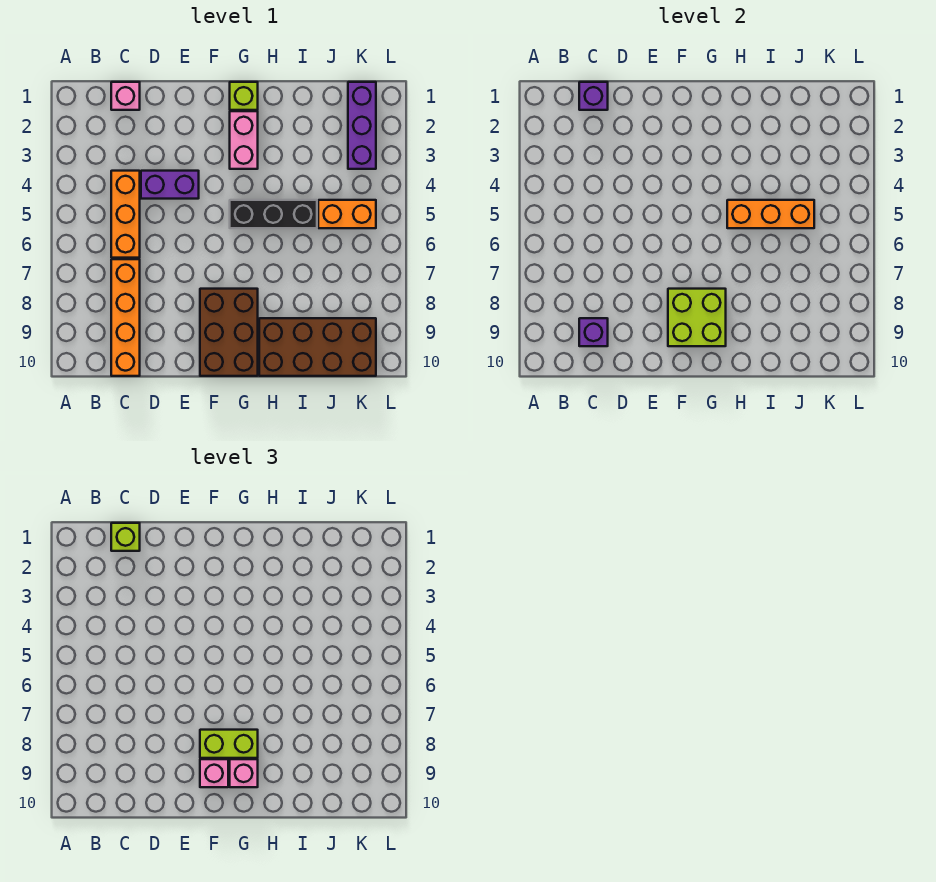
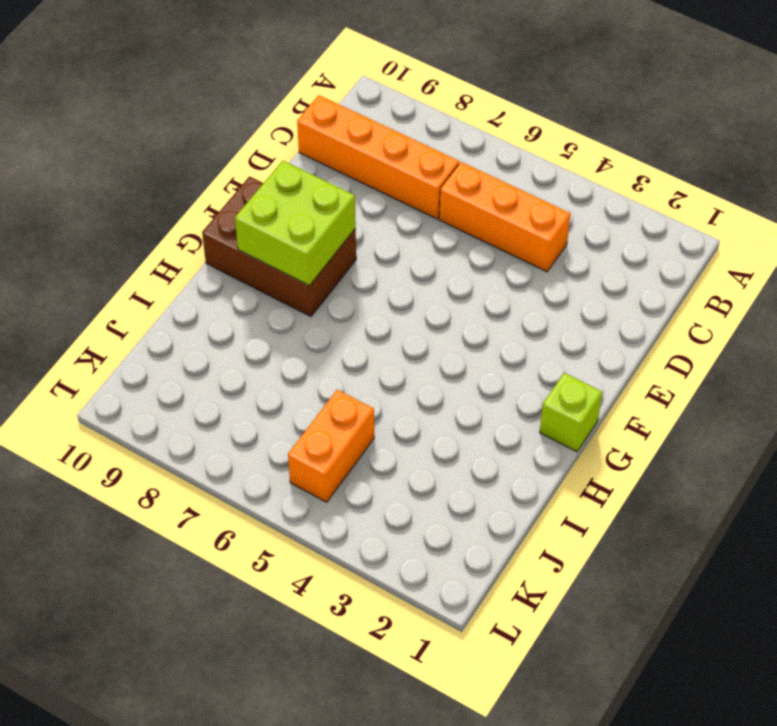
none -> pink 1x1 brick [111,82,140,110]
none -> purple 1x2 brick [141,171,199,199]
none -> pink 1x2 brick [230,111,258,169]

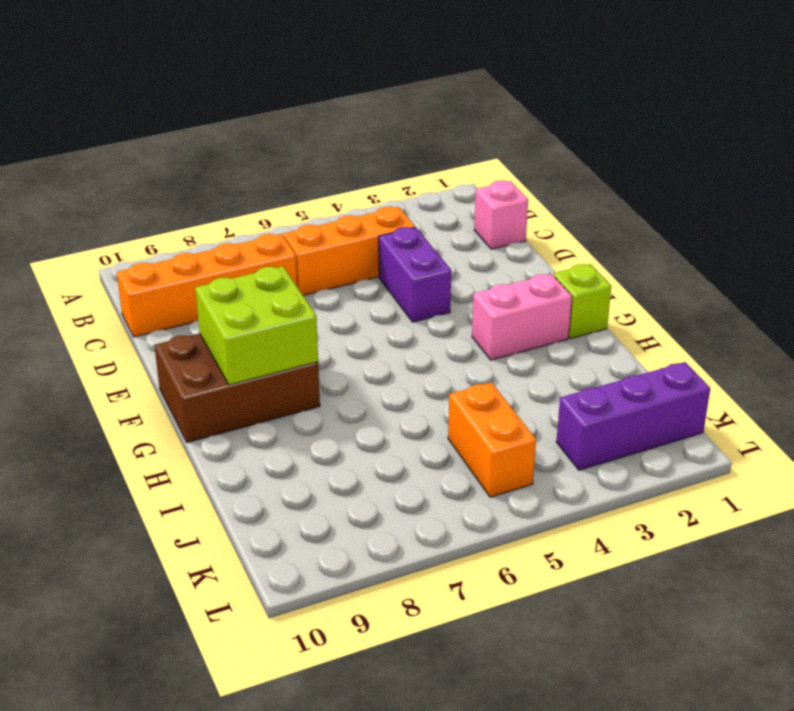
none -> black 1x3 brick [230,200,317,228]
none -> brown 2x4 brick [259,318,376,376]
none -> purple 1x1 brick [579,82,608,110]

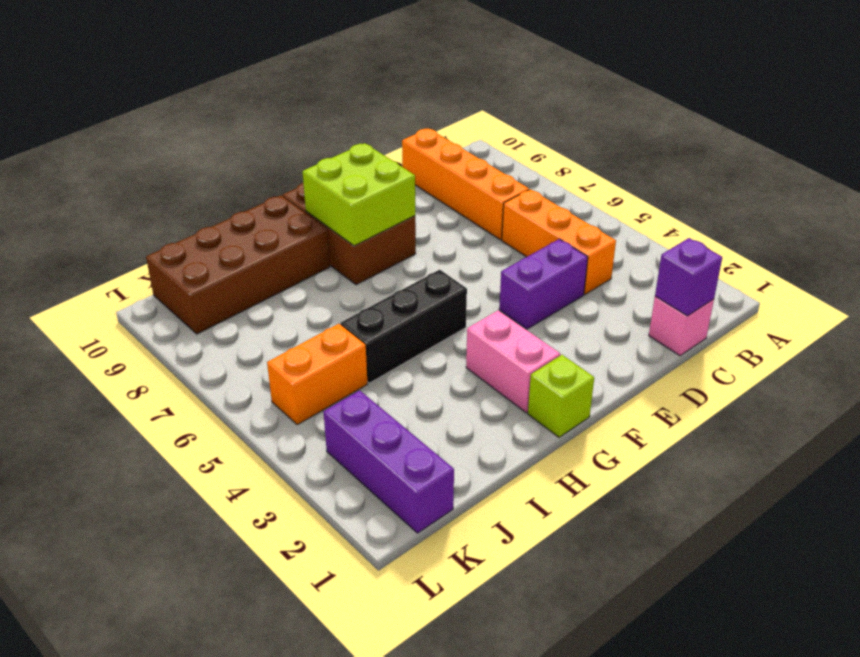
none -> purple 1x1 brick [579,318,608,346]
none -> orange 1x3 brick [727,200,814,228]
none -> lime 1x1 brick [111,523,140,551]

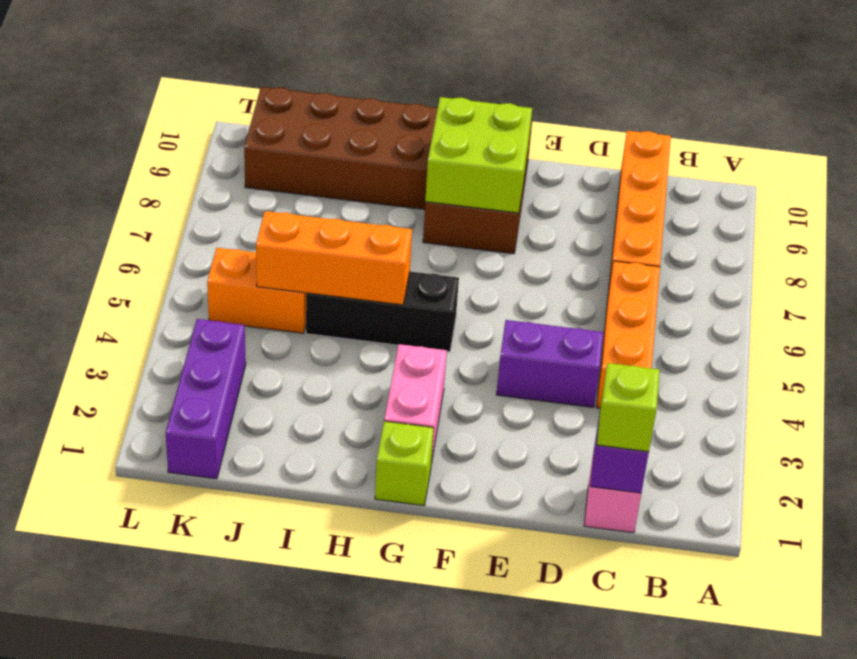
none -> purple 1x1 brick [579,318,608,346]
none -> lime 1x2 brick [200,730,258,758]
none -> pink 1x1 brick [200,759,228,787]

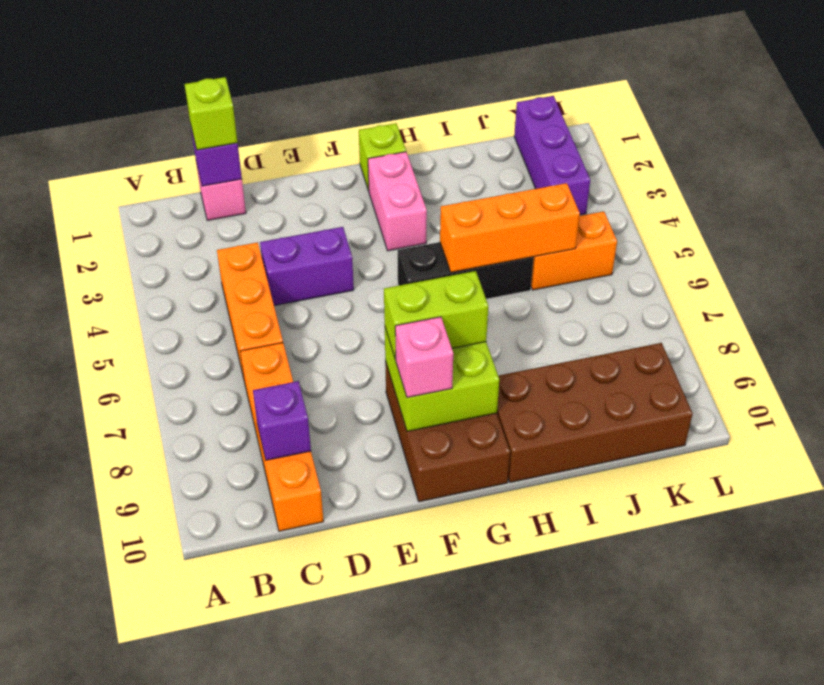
none -> pink 1x1 brick [230,759,258,787]

